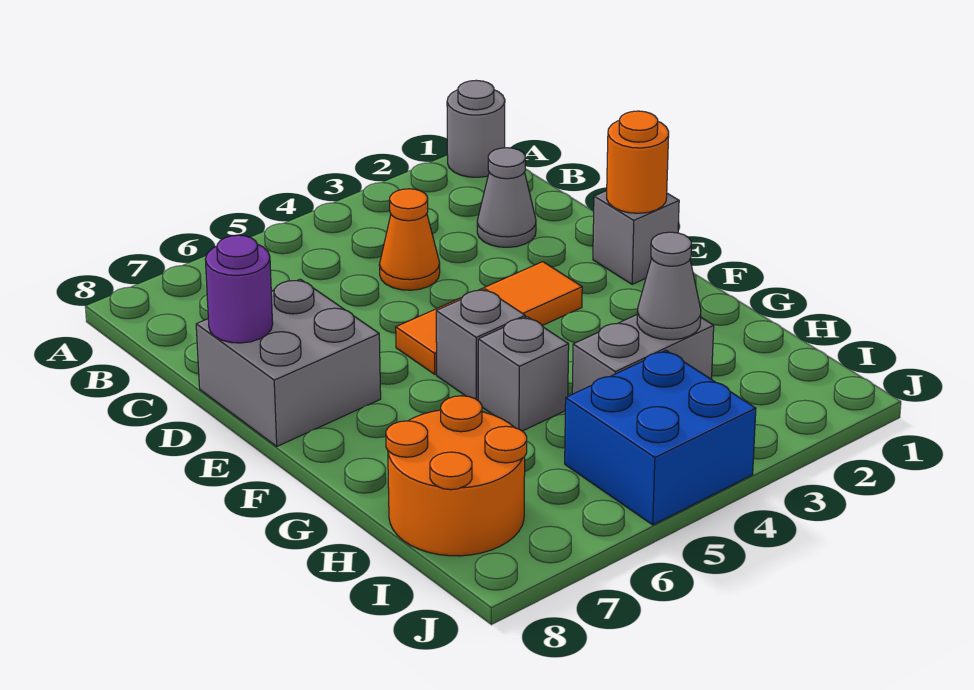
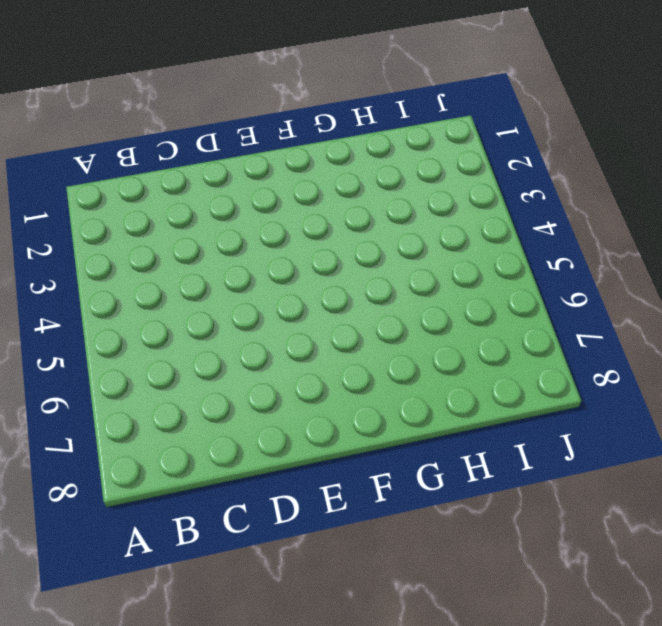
none -> grey 1x1 round brick [447,80,505,177]
none -> grey 1x1 cone [477,148,536,247]
none -> orange 1x1 cone [379,189,440,290]

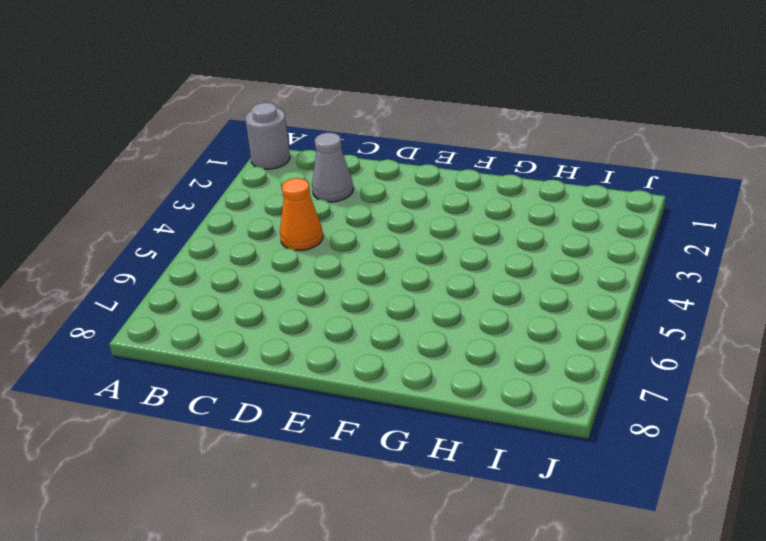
none -> grey 2x2 brick [196,279,381,446]
none -> grey 1x1 brick [593,191,679,284]
none -> orange 1x3 tile [396,262,582,374]

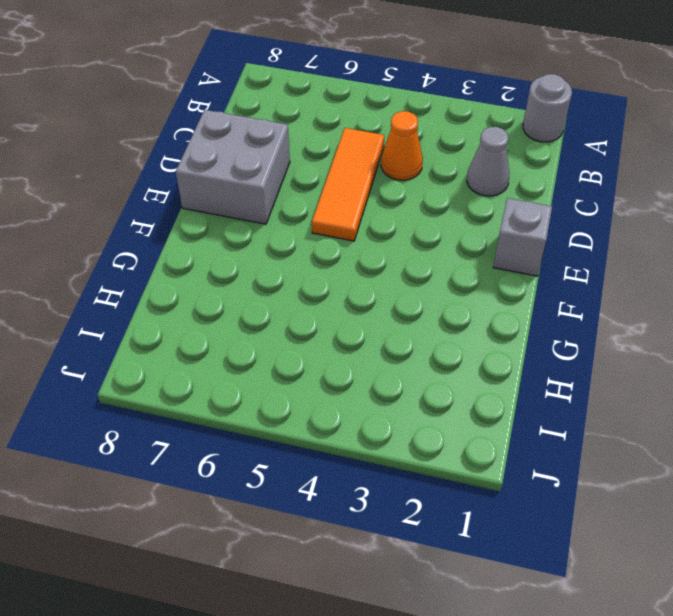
orange 1x3 tile [312,128,384,241] -> orange 1x3 tile turned to [396,262,582,374]
none -> grey 1x1 brick [436,289,525,400]
none -> grey 1x1 brick [478,317,569,431]
none -> grey 1x2 brick [572,315,714,394]

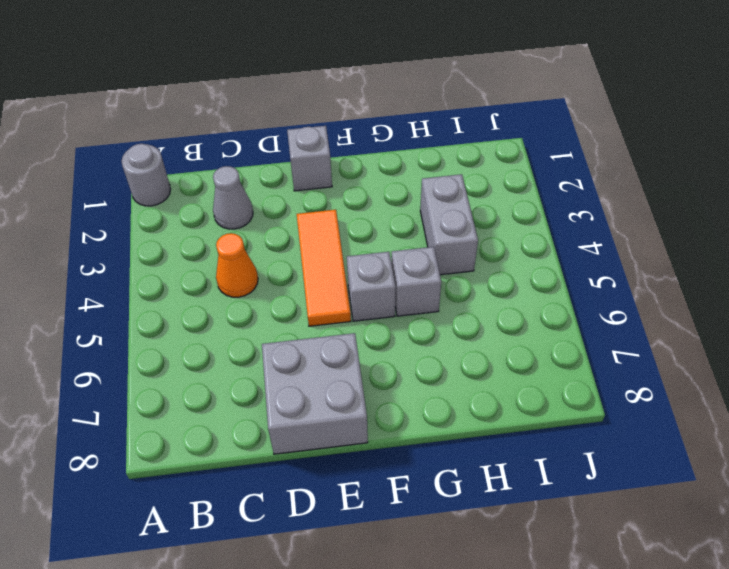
none -> orange 2x2 round brick [386,396,527,556]
none -> blue 2x2 brick [565,350,756,525]
none -> purple 1x1 round brick [205,235,273,343]

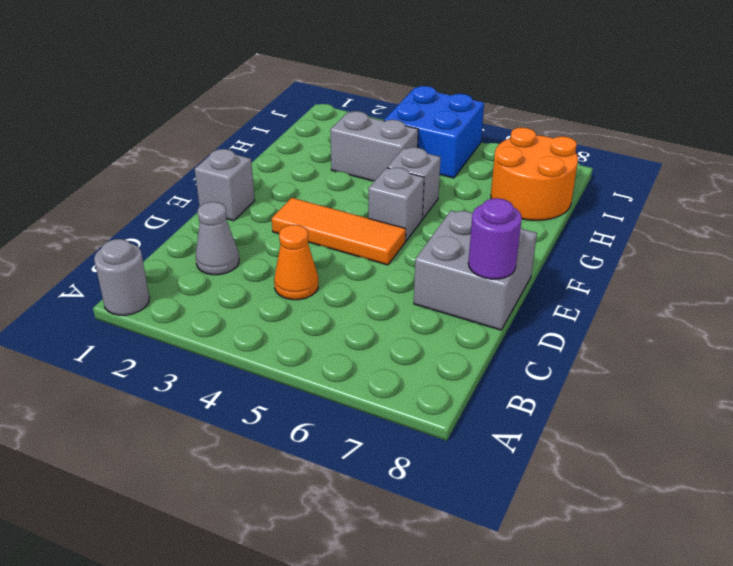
none -> orange 1x1 round brick [607,111,669,213]
none -> grey 1x1 cone [637,232,701,340]

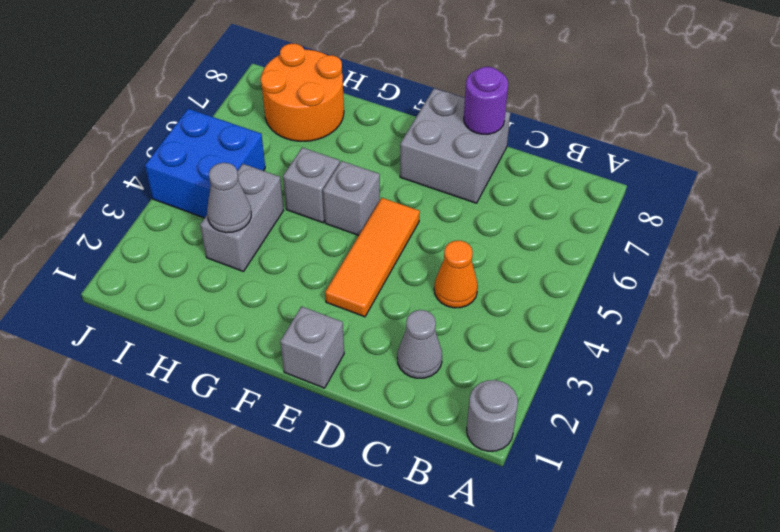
none -> orange 1x1 round brick [607,111,669,213]

